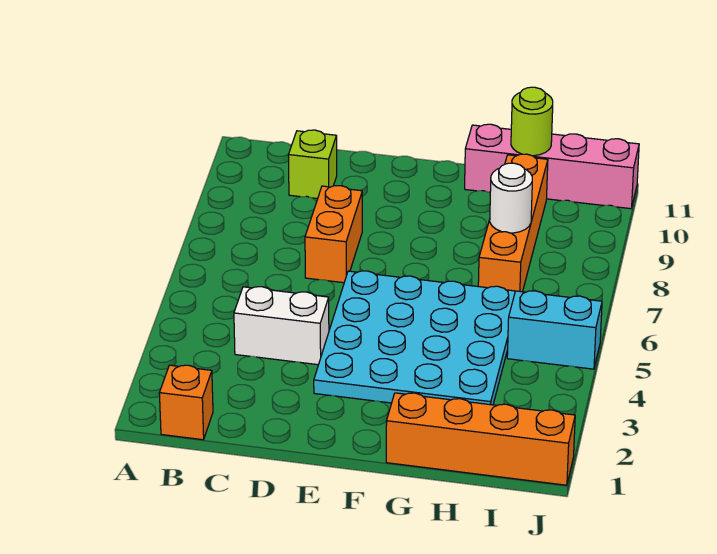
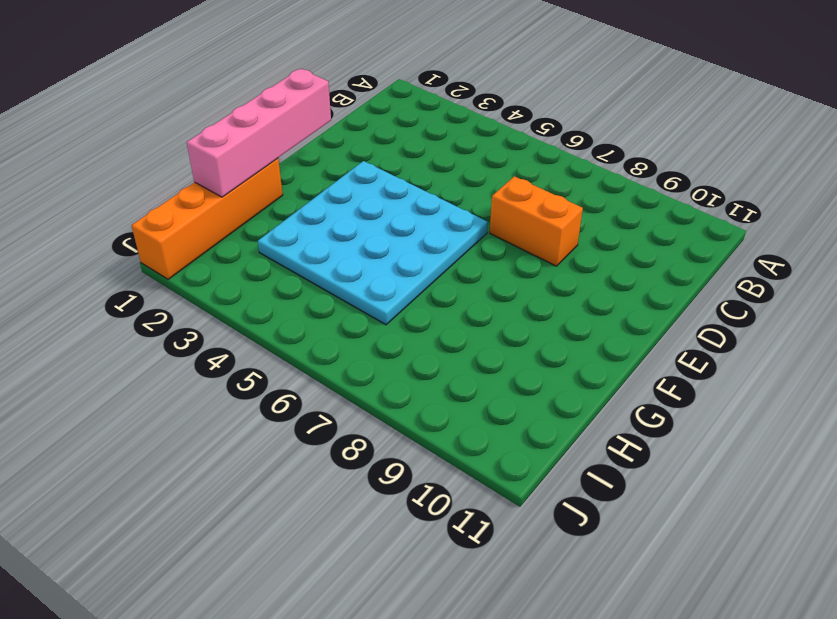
pink 1x4 brick [187,69,331,197] -> pink 1x4 brick moved to [465,124,639,209]
none -> orange 1x1 brick [159,365,213,440]
none -> white 1x2 brick [234,287,329,365]

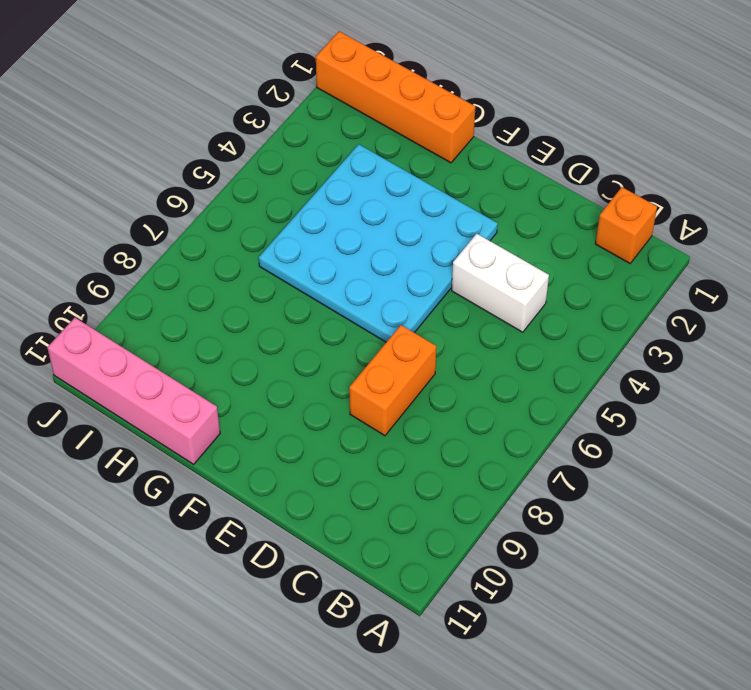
none -> lime 1x1 brick [288,130,337,199]
none -> orange 1x4 brick [478,154,548,292]

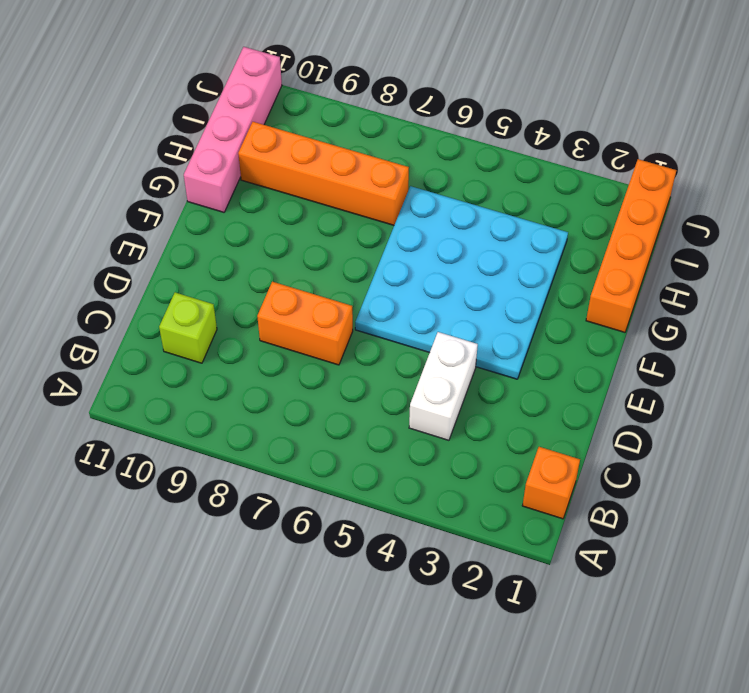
none -> cyan 1x2 brick [507,291,602,369]
none -> white 1x1 round brick [490,163,532,233]

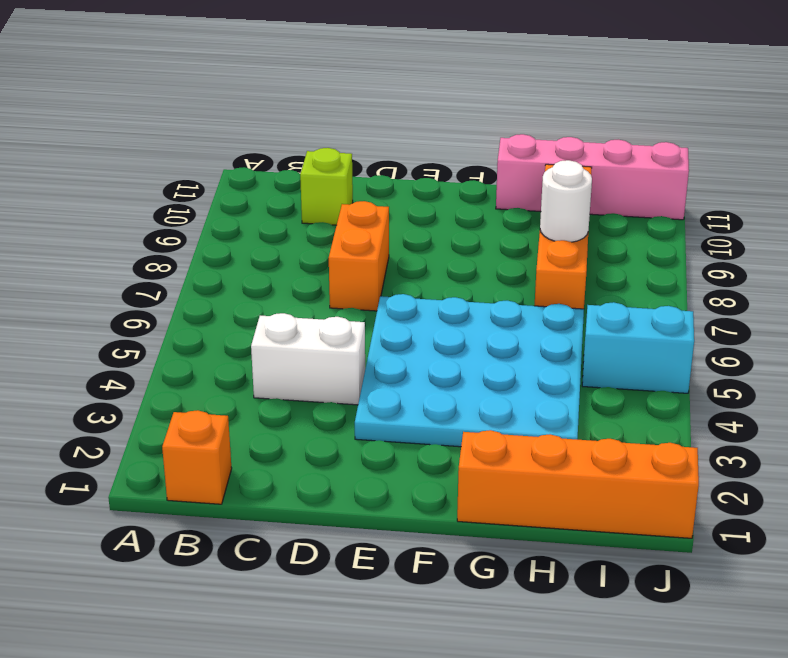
none -> lime 1x1 round brick [511,87,553,156]

